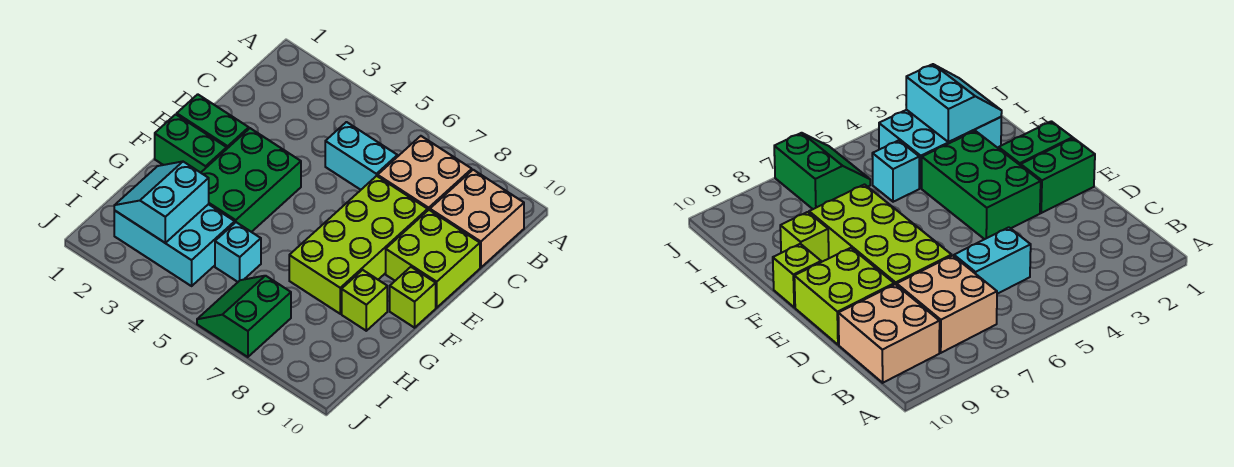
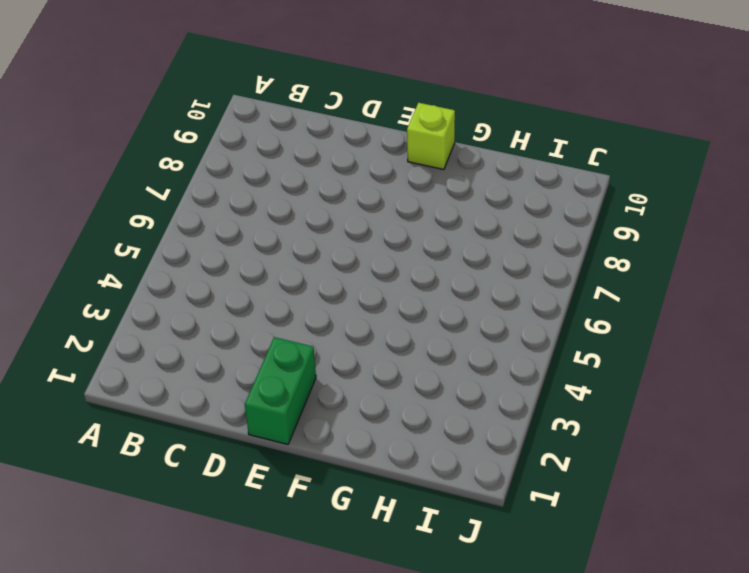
none -> tan 2x2 brick [378,136,472,210]
none -> tan 2x2 brick [430,170,524,268]
none -> cyan 1x2 brick [325,122,397,190]

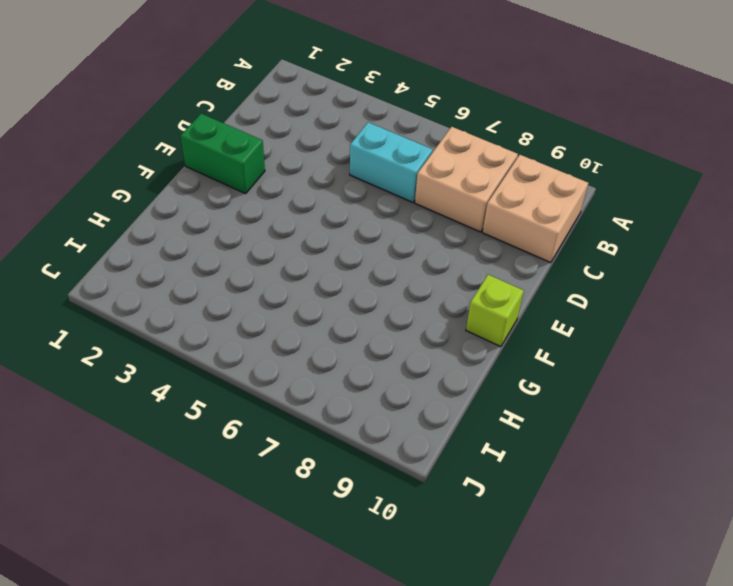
none -> lime 2x4 brick [289,176,428,314]
none -> lime 2x2 brick [386,210,480,308]
none -> green 2x3 brick [201,128,301,232]

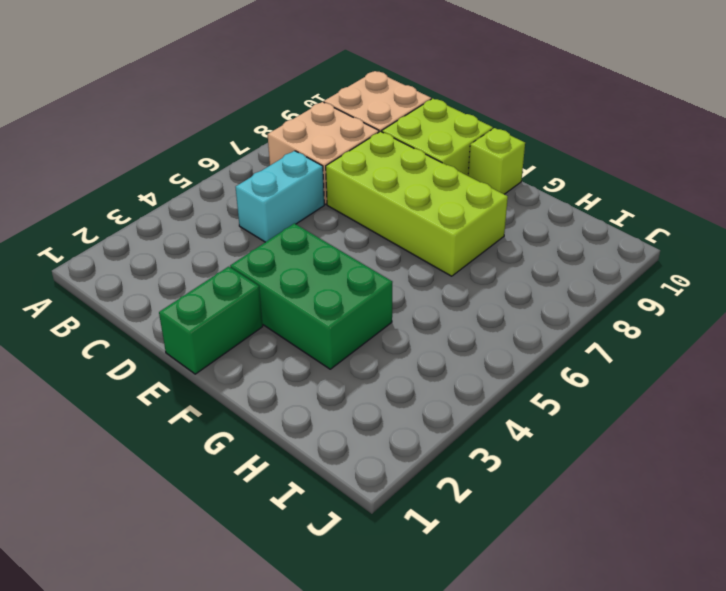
none -> green 1x2 brick [155,114,227,173]
none -> lime 1x1 brick [342,270,387,331]
none -> cyan 2x3 brick [114,204,235,286]

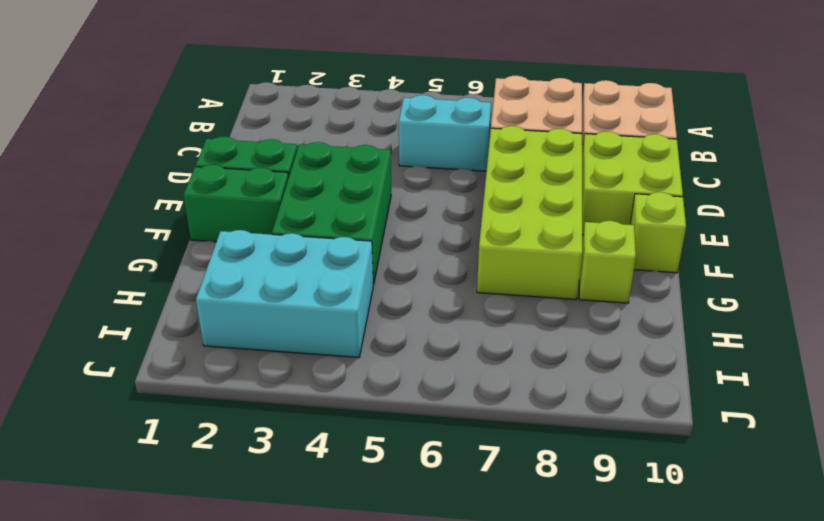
none -> cyan 1x1 brick [215,222,261,282]
none -> green 2x2 slope [197,276,291,357]
none -> cyan 2x2 slope [114,161,209,243]

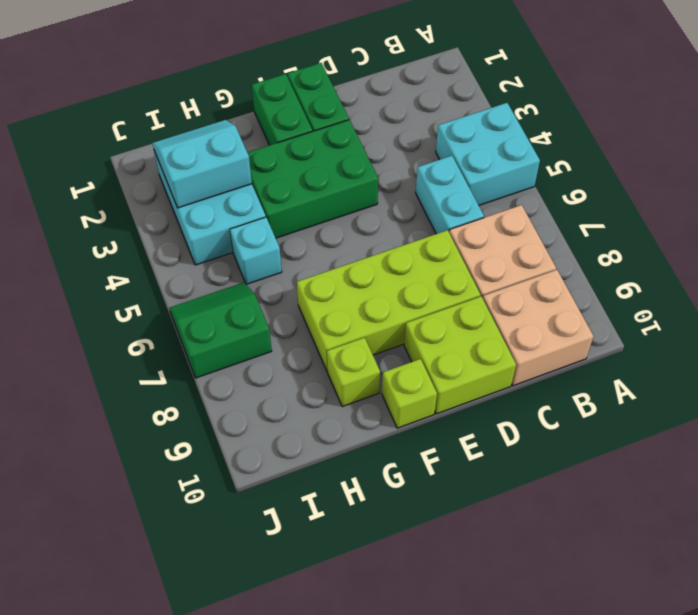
cyan 2x2 brick [436,103,540,205] -> none

